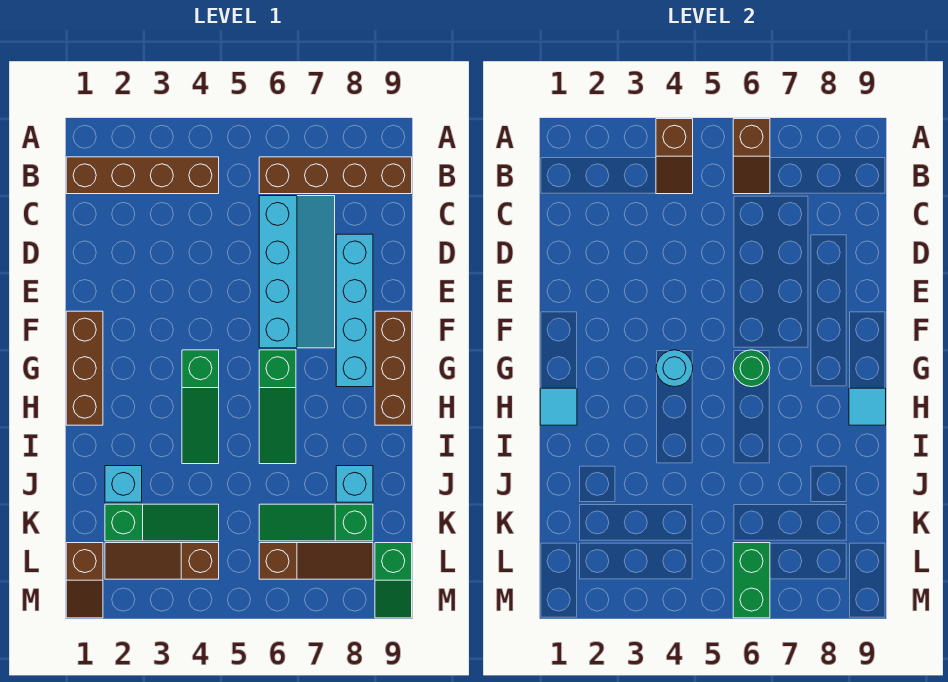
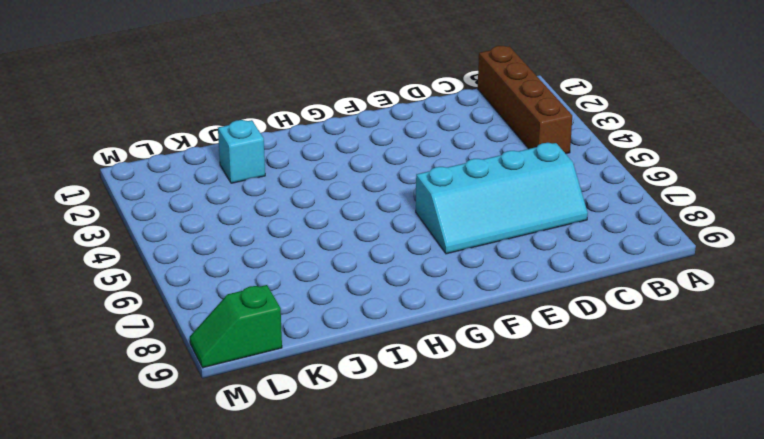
none -> brown 1x4 brick [259,157,412,194]
none -> cyan 1x4 brick [336,234,373,387]
none -> brown 1x3 brick [66,311,103,425]

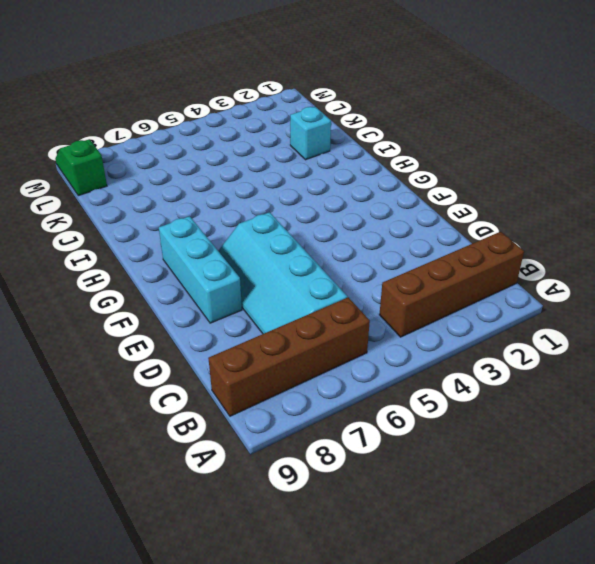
cyan 1x3 brick [159,216,242,323] -> cyan 1x4 brick [336,234,373,387]
none -> brown 1x3 brick [66,311,103,425]
none -> brown 1x3 brick [375,311,412,425]
none -> green 1x3 slope [182,350,219,464]

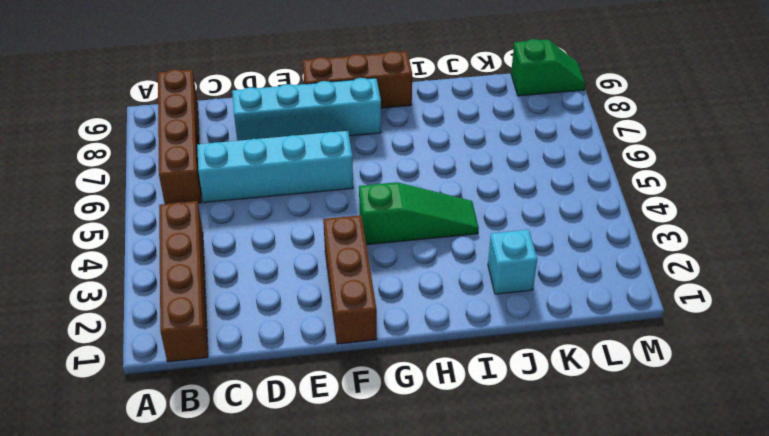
brown 1x3 brick [323,215,377,344] -> brown 1x3 brick turned to [66,311,103,425]
none -> green 1x3 slope [259,350,296,464]
none -> cyan 1x1 brick [336,466,373,502]
none -> green 1x3 slope [105,504,219,541]

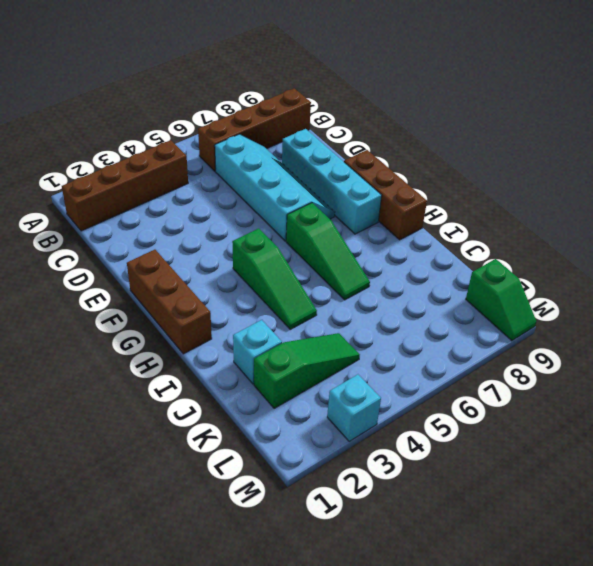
cyan 1x1 brick [327,374,381,441] -> cyan 1x1 brick moved to [336,466,373,502]
none -> green 1x3 slope [259,504,373,541]
none -> brown 1x2 slope [66,543,103,618]
none -> brown 1x3 slope [105,543,219,579]

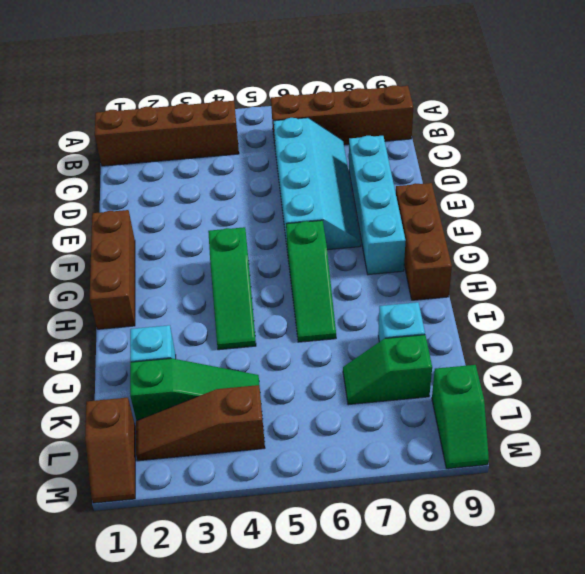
green 1x2 slope [343,335,432,405] -> green 1x3 slope [259,504,373,541]
none -> brown 1x3 slope [259,543,373,579]
none -> brown 1x2 slope [656,119,693,194]
none -> brown 1x2 slope [733,119,770,194]

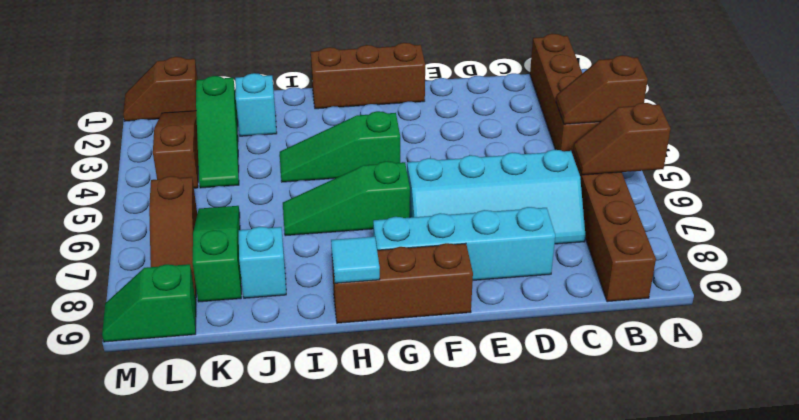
none -> cyan 1x1 round brick [656,350,693,387]
none -> green 1x1 round brick [733,350,770,387]
none -> cyan 1x1 tile [540,388,577,425]

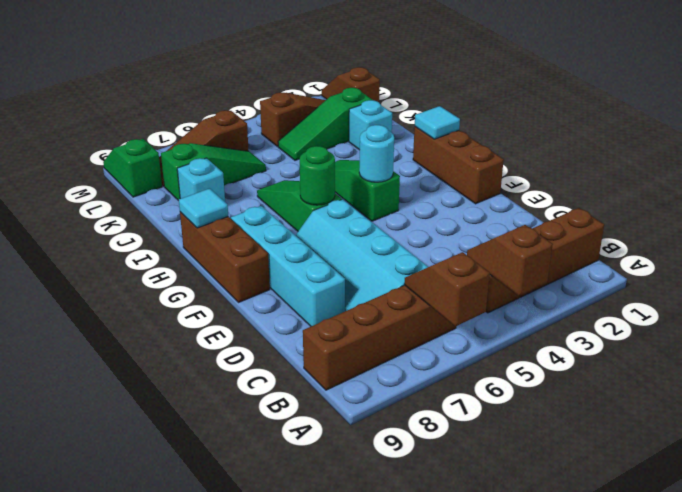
none -> green 1x2 brick [733,543,770,618]

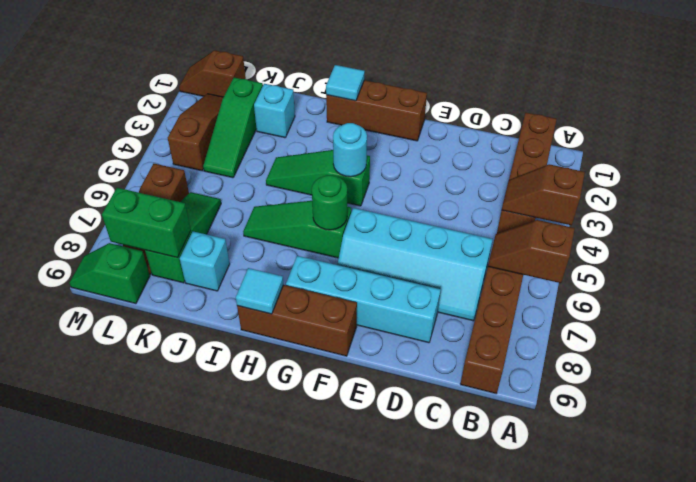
green 1x2 brick [102,188,191,258] -> green 1x2 brick moved to [733,543,770,618]

